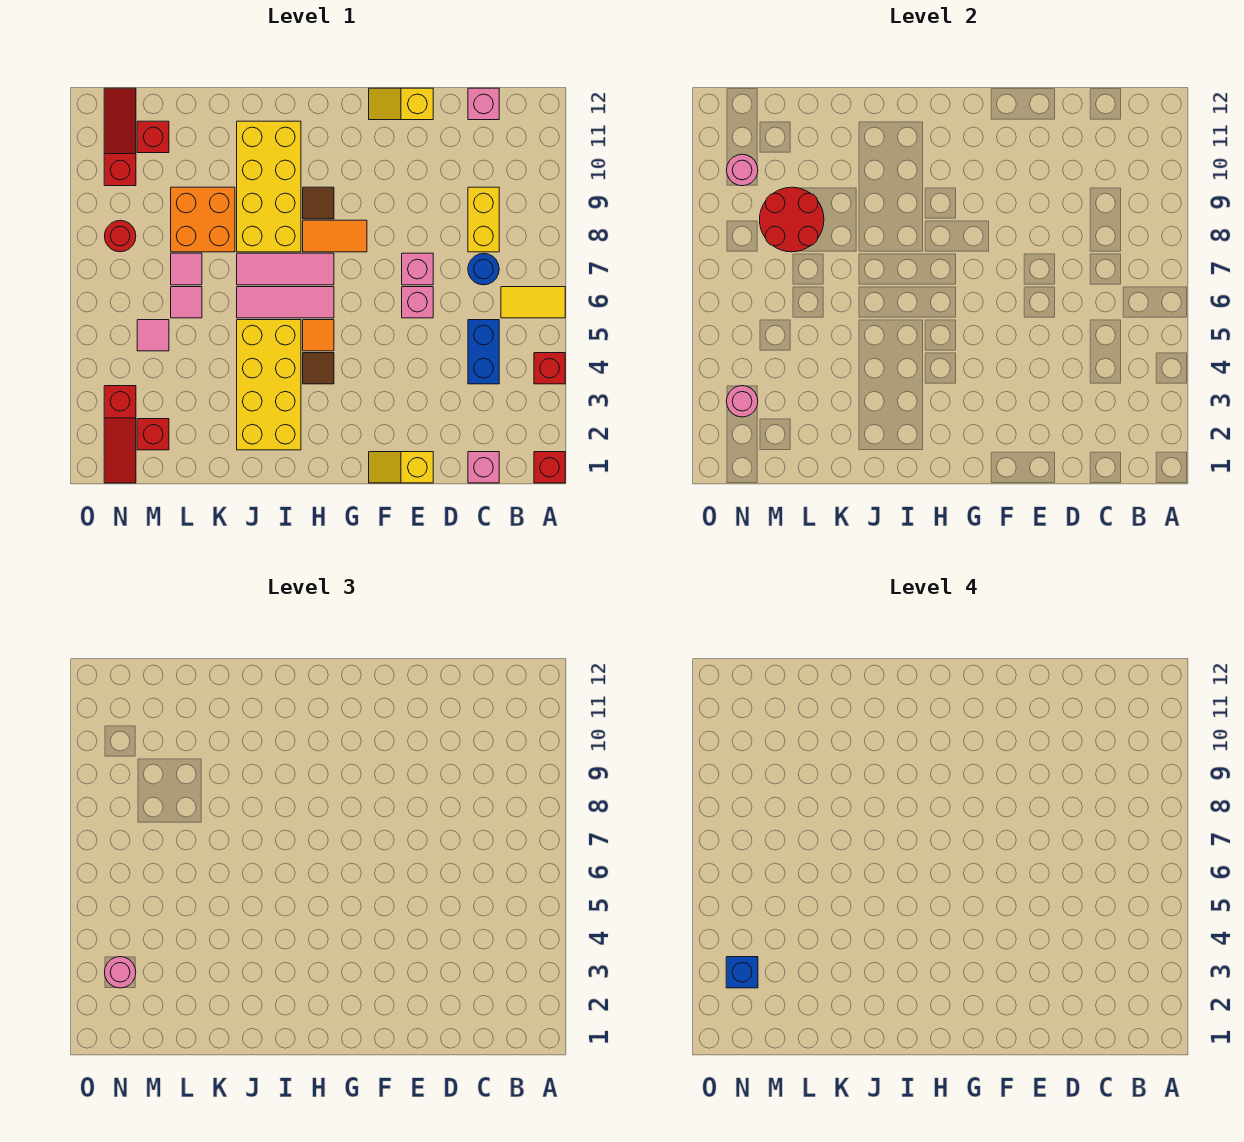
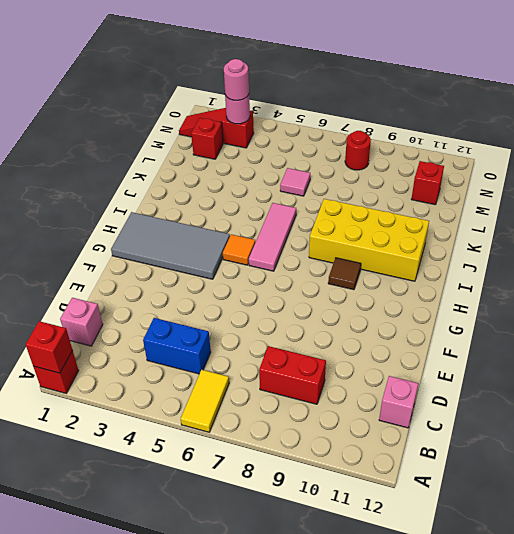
red 1x1 brick [26,321,72,373] -> red 1x1 brick moved to [534,353,565,384]
red 1x2 brick [259,346,326,404] -> yellow 1x2 brick [468,187,499,252]
grey 2x4 tile [111,212,230,279] -> brown 1x1 tile [303,353,334,384]
none -> blue 1x1 round brick [468,254,499,285]
none -> yellow 1x2 slope [369,452,433,483]
none -> pink 1x1 brick [402,287,433,318]
none -> pink 1x1 brick [402,253,433,285]

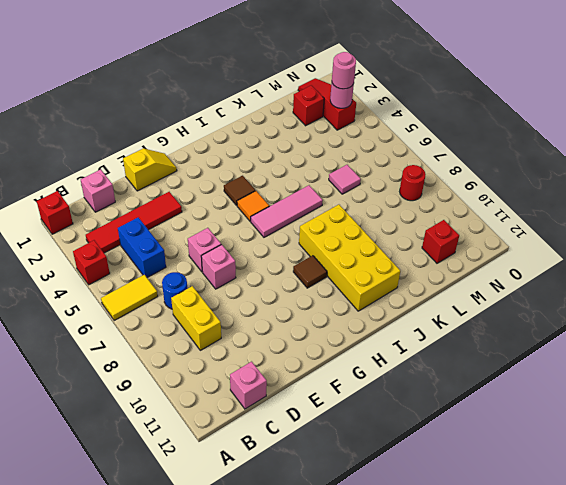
red 1x4 tile [86,192,182,253] -> none
none -> yellow 1x2 slope [369,88,433,120]
none -> orange 1x2 tile [303,220,367,252]
none -> pink 1x3 tile [237,253,334,285]
none -> yellow 2x4 brick [237,320,301,450]

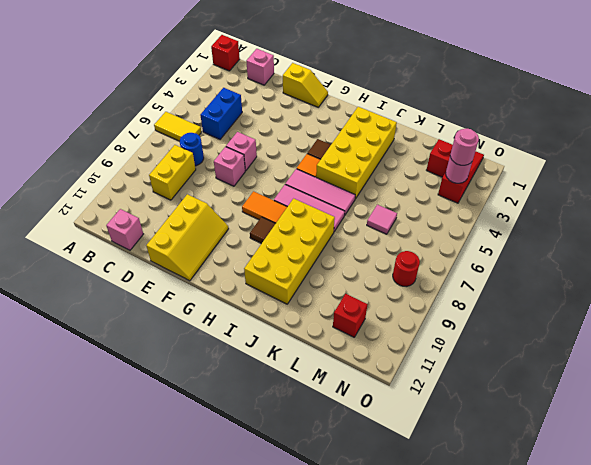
yellow 2x3 slope [146,194,229,281] -> yellow 1x2 slope [369,88,433,120]
none -> red 1x1 brick [534,353,565,384]
none -> orange 2x2 brick [171,187,235,252]
none -> pink 1x1 tile [171,253,202,285]
none -> pink 1x1 tile [137,320,169,351]

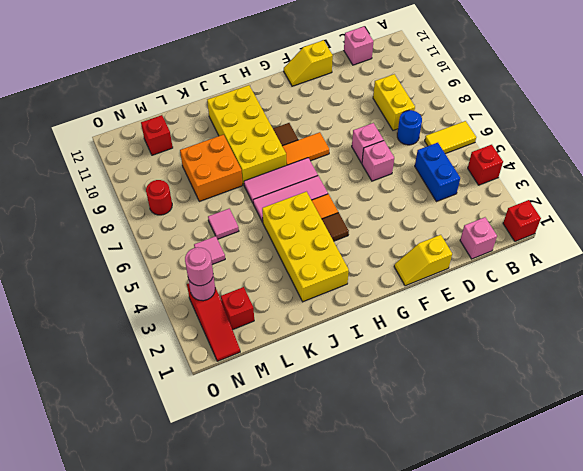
none -> pink 1x1 tile [171,253,202,285]
none -> red 1x3 slope [104,88,136,186]
none -> red 2x2 round brick [760,187,824,252]
none -> pink 1x1 round brick [727,154,758,186]

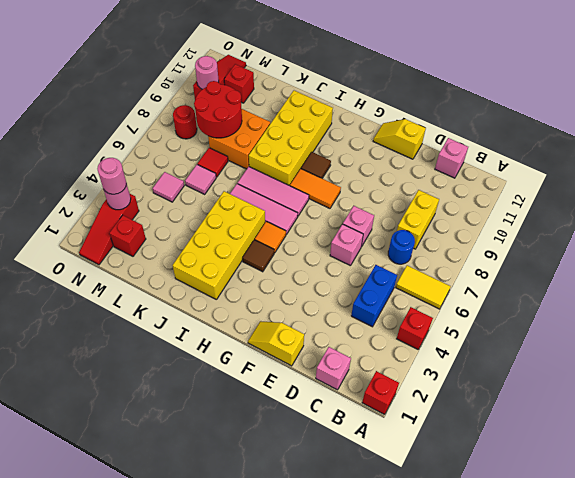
red 1x1 tile [198,148,228,177] -> pink 1x1 tile [171,253,202,285]
none -> blue 1x1 brick [726,957,758,988]

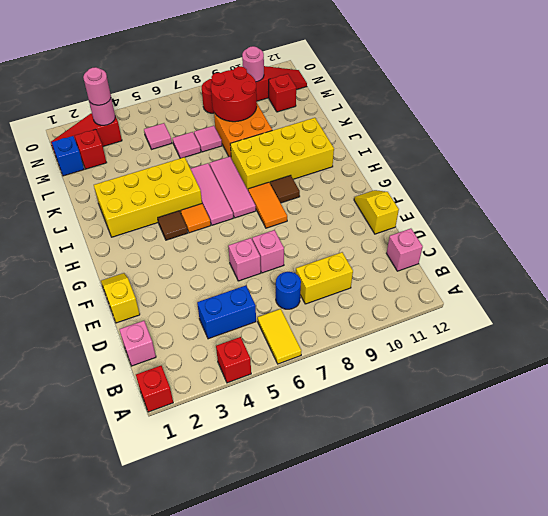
blue 1x1 brick [52,136,84,176] -> blue 1x1 brick moved to [726,957,758,988]

